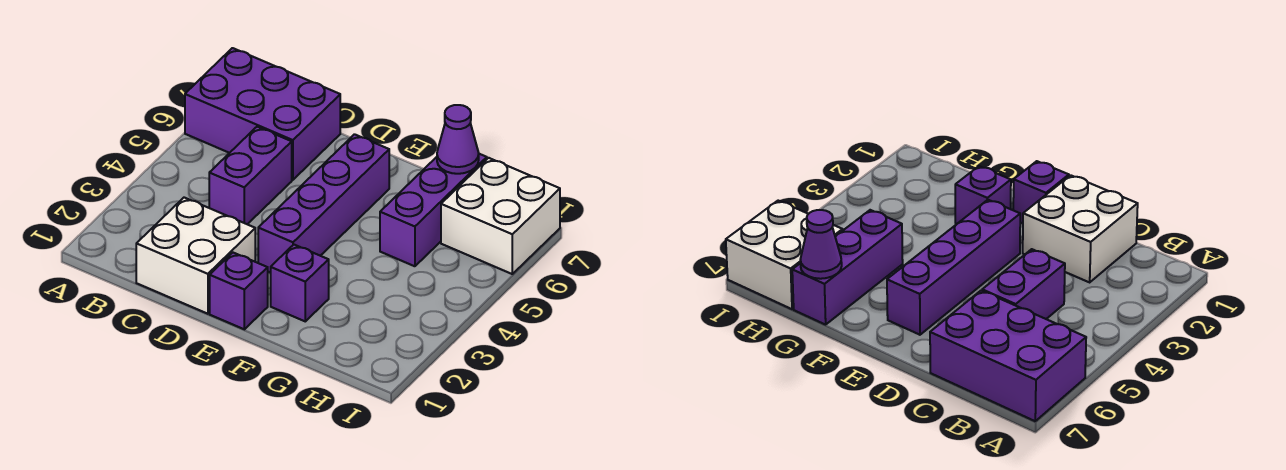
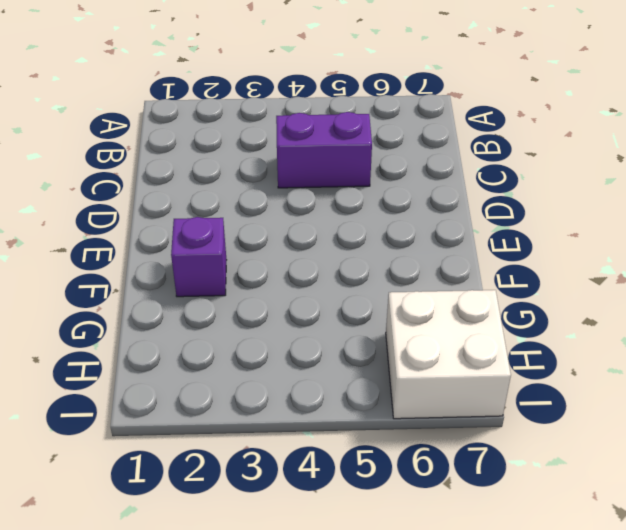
none -> purple 2x3 brick [185,48,340,180]
none -> white 2x2 brick [136,198,255,314]

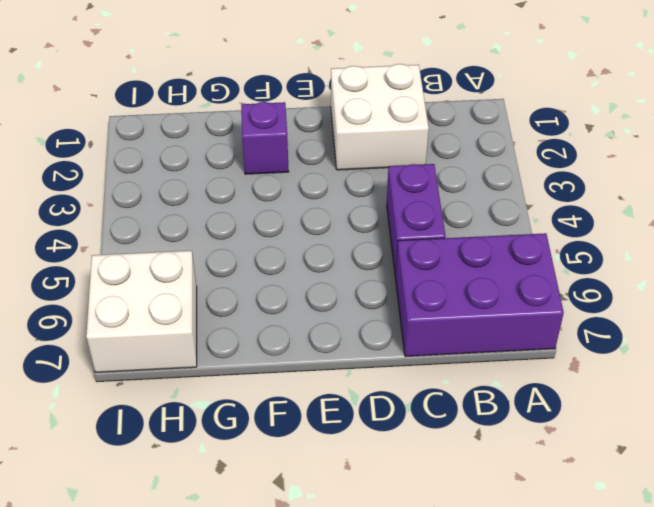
none -> purple 1x1 brick [210,253,268,329]
none -> purple 1x4 brick [258,134,390,273]

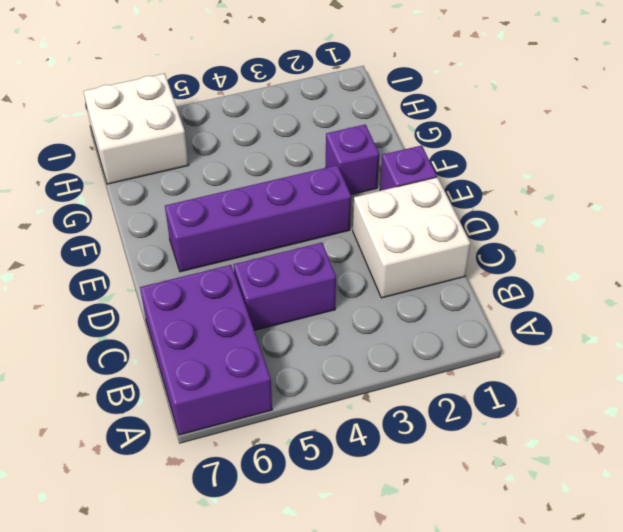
none -> purple 1x3 brick [380,154,487,266]
none -> purple 1x1 cone [437,105,479,174]

